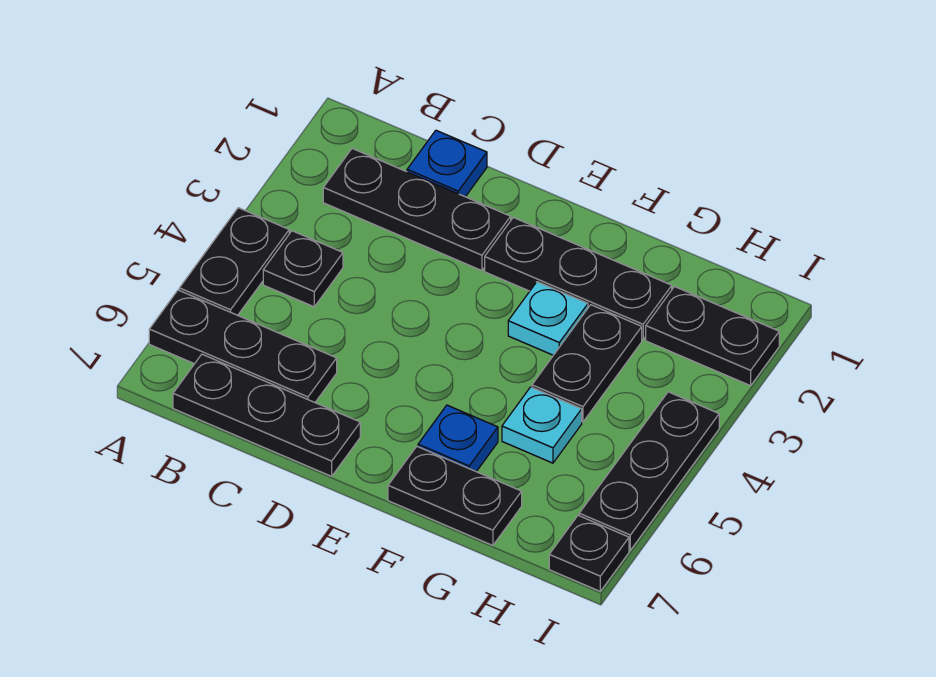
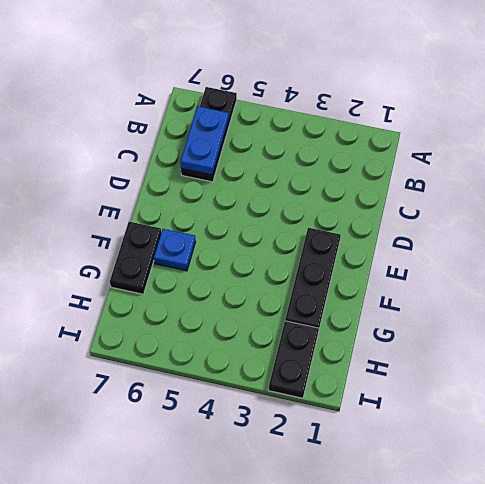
blue 1x2 plate [180,106,229,175] -> none
none -> black 1x2 plate [179,208,289,315]
none -> black 1x3 plate [323,149,511,271]
none -> black 1x1 plate [263,231,343,307]

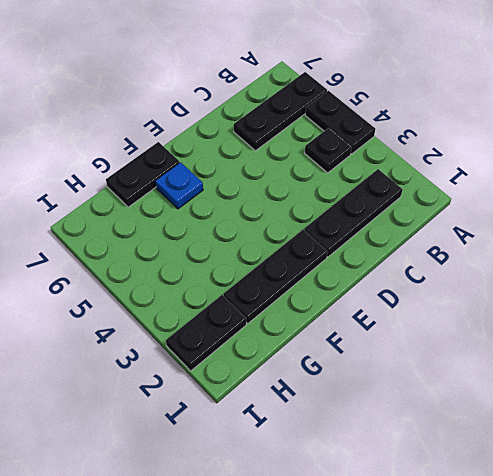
none -> black 1x3 plate [173,354,360,476]
none -> blue 1x1 plate [407,130,487,197]
none -> cyan 1x1 plate [508,282,588,355]

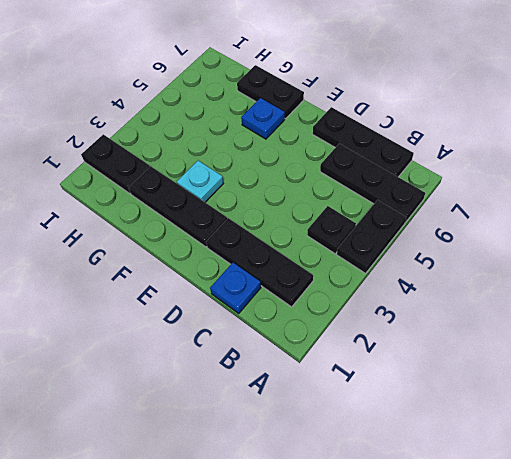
none -> black 1x2 plate [532,305,642,422]
none -> cyan 1x1 plate [502,387,582,463]
none -> black 1x3 plate [579,392,719,550]

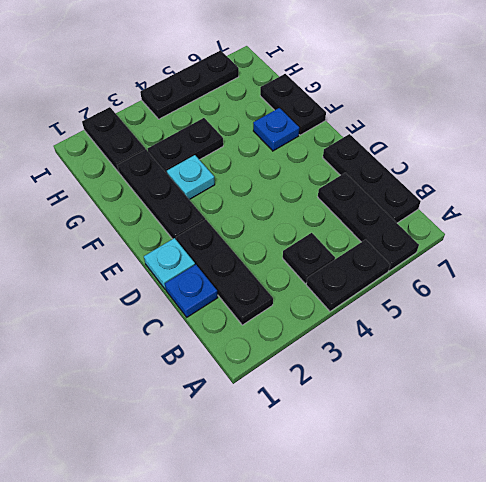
cyan 1x1 plate [144,238,195,289] -> cyan 1x1 plate moved to [502,387,582,463]
none -> black 1x1 plate [549,515,629,591]

